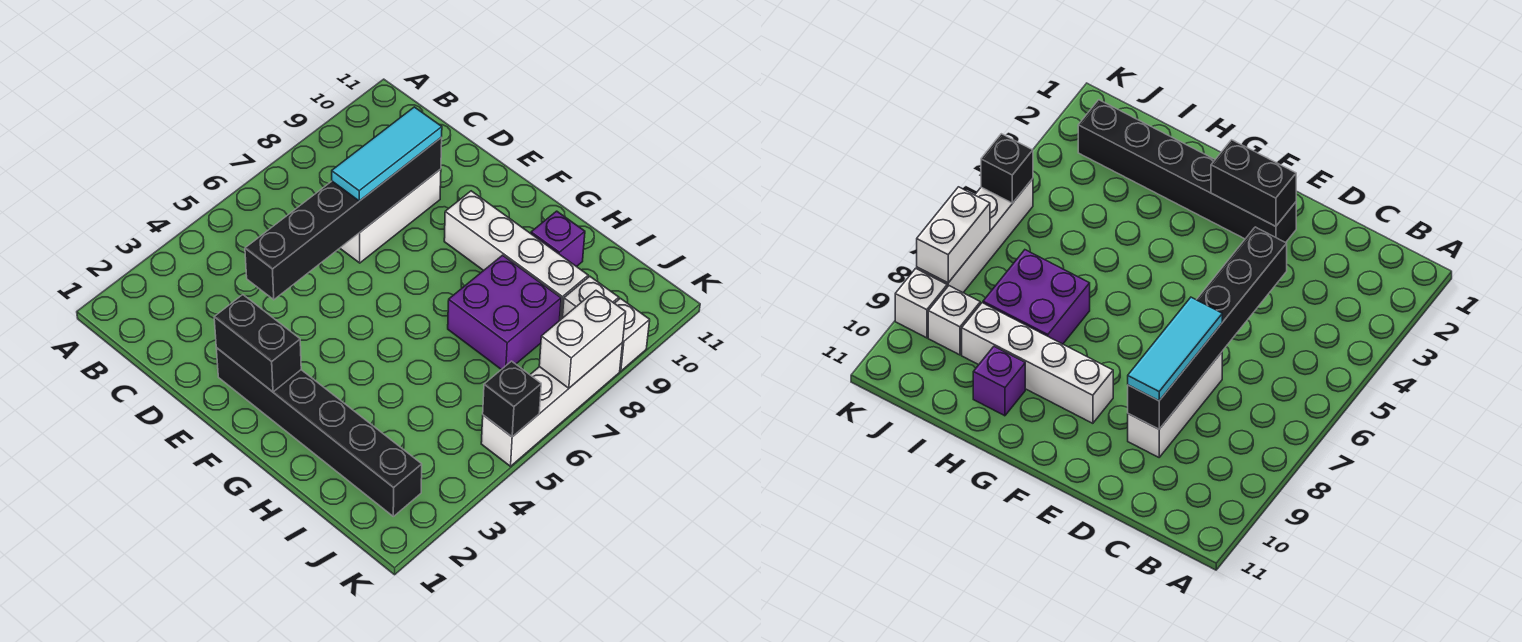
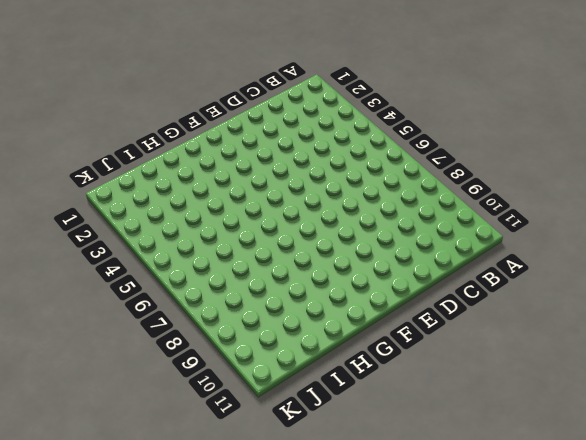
none -> white 1x3 brick [340,169,441,263]
none -> black 1x6 brick [216,348,422,516]
none -> white 1x4 brick [444,191,588,320]

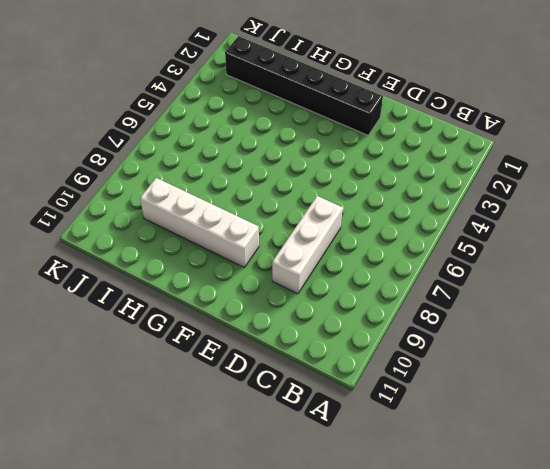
none -> purple 2x2 brick [448,255,561,370]
none -> purple 1x1 brick [531,211,585,267]
none -> white 1x1 brick [562,276,619,318]

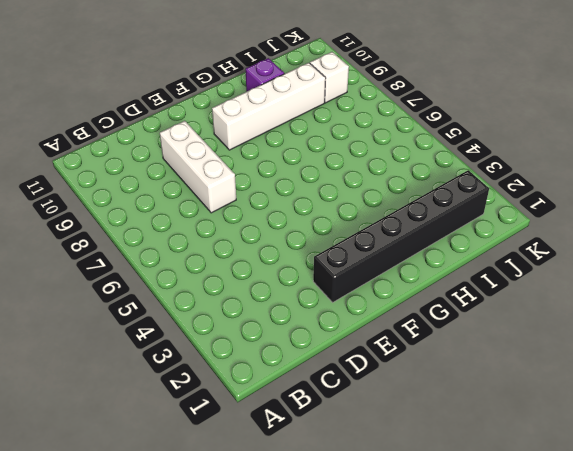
none -> purple 2x2 brick [448,255,561,370]
none -> white 1x4 brick [481,343,623,466]
none -> white 1x1 brick [614,298,650,371]

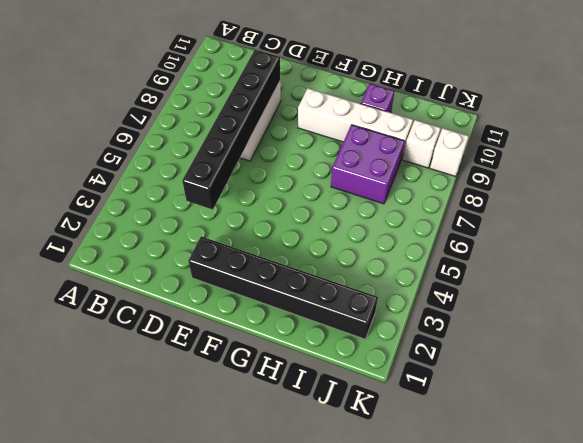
none -> white 1x4 brick [481,343,623,466]
none -> black 1x2 brick [214,295,301,392]
none -> black 1x1 brick [483,361,541,437]

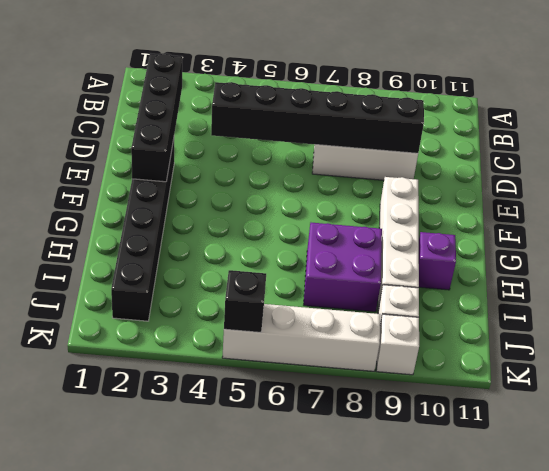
black 1x4 brick [131,53,183,182] -> black 1x2 brick [214,295,301,392]
none -> white 1x2 brick [539,291,626,388]
none -> cyan 1x3 tile [332,107,442,201]

